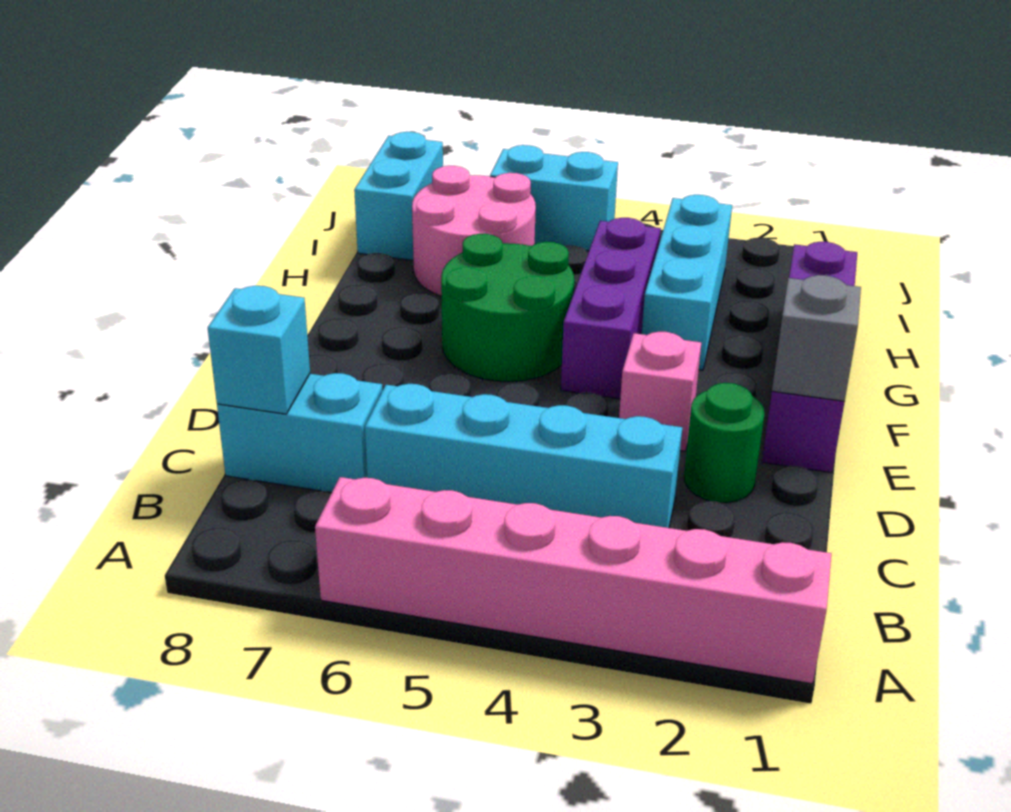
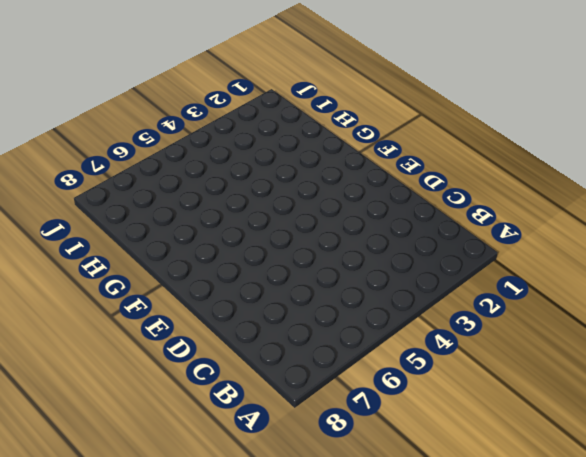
none -> pink 1x6 brick [315,477,832,684]
none -> cyan 1x4 brick [365,384,682,528]
none -> cyan 1x2 brick [217,373,383,493]

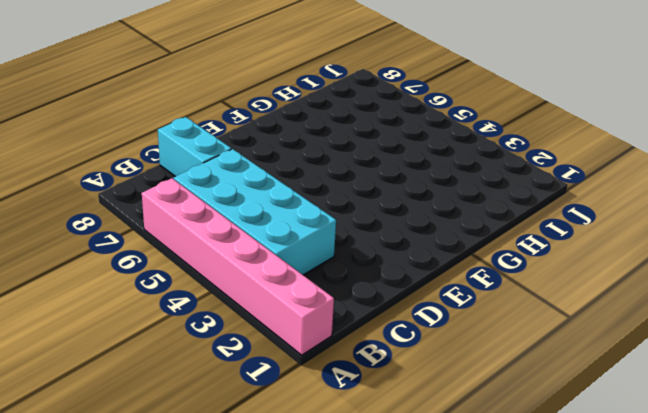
cyan 2x4 brick [174,149,336,275] -> cyan 1x4 brick [365,384,682,528]
none -> green 1x1 round brick [684,383,764,503]
none -> purple 1x4 brick [762,242,857,473]
none -> pink 1x1 brick [619,332,701,451]

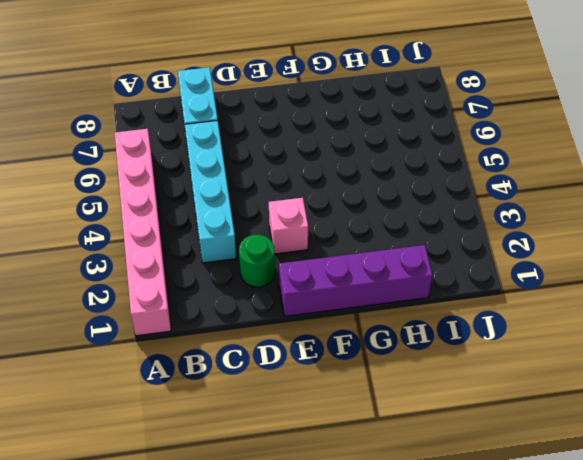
none -> purple 1x3 brick [561,218,661,399]
none -> green 2x2 round brick [441,234,574,382]
none -> cyan 1x3 brick [642,195,732,370]

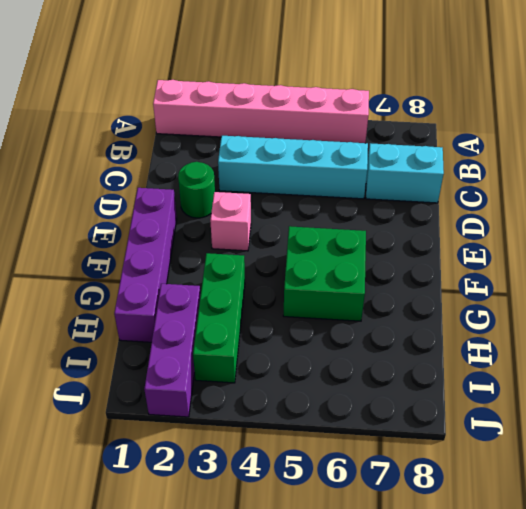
green 2x2 brick [283,226,366,321] -> green 2x2 round brick [441,234,574,382]
green 1x3 brick [193,253,245,383] -> cyan 1x3 brick [642,195,732,370]
purple 1x3 brick [144,284,201,417] -> purple 1x3 brick moved to [561,218,661,399]
none -> pink 2x2 round brick [412,166,536,296]
none -> cyan 1x2 brick [354,132,443,260]
none -> cyan 1x2 brick [490,145,618,251]

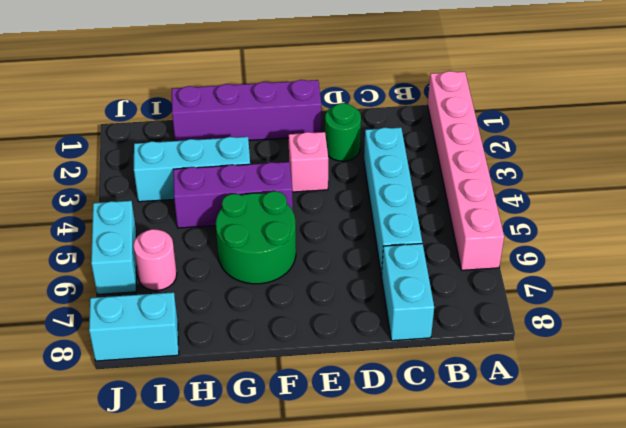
pink 1x1 round brick [133,229,177,291] -> pink 2x2 round brick [412,166,536,296]
none -> cyan 1x1 brick [208,286,310,414]
none -> grey 1x1 brick [772,275,861,401]

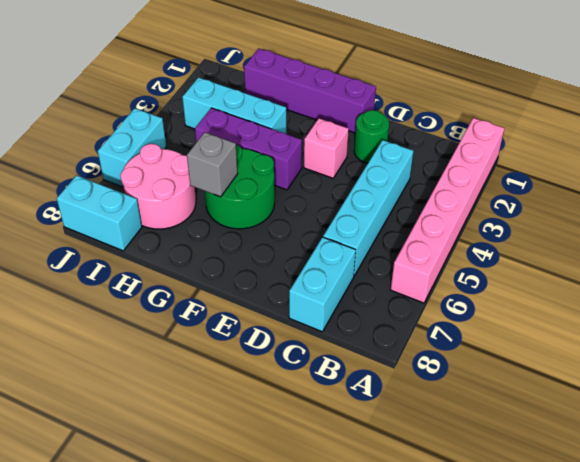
grey 1x1 brick [187,132,238,197] -> grey 1x1 brick moved to [772,275,861,401]
none -> cyan 1x1 brick [208,286,310,414]

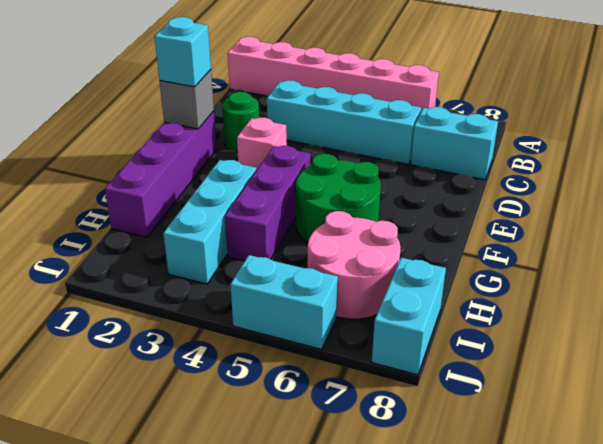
cyan 1x1 brick [155,17,211,87] -> cyan 1x1 brick moved to [208,286,310,414]

